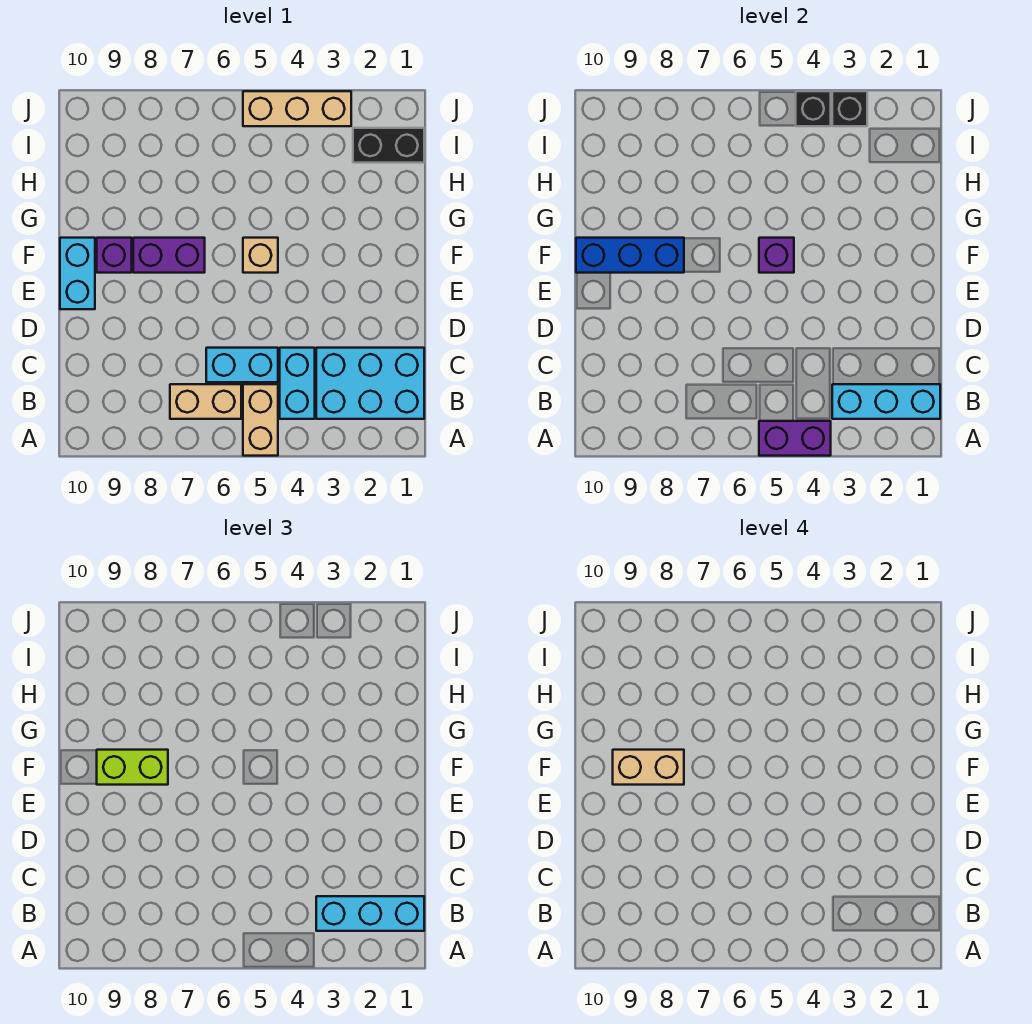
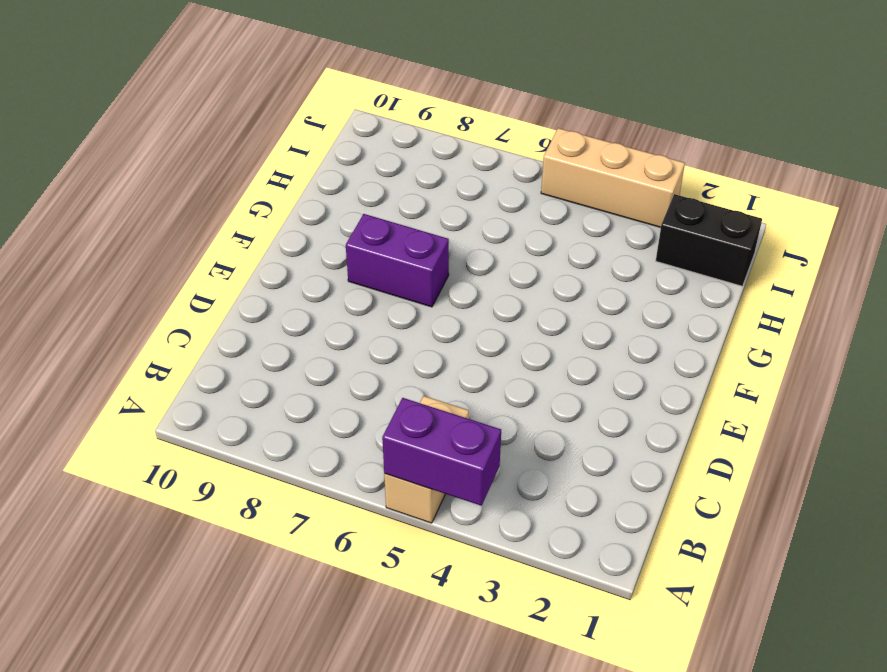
none -> cyan 2x3 brick [316,348,424,419]
none -> cyan 1x2 brick [280,348,315,419]
none -> tan 1x2 brick [170,384,241,419]

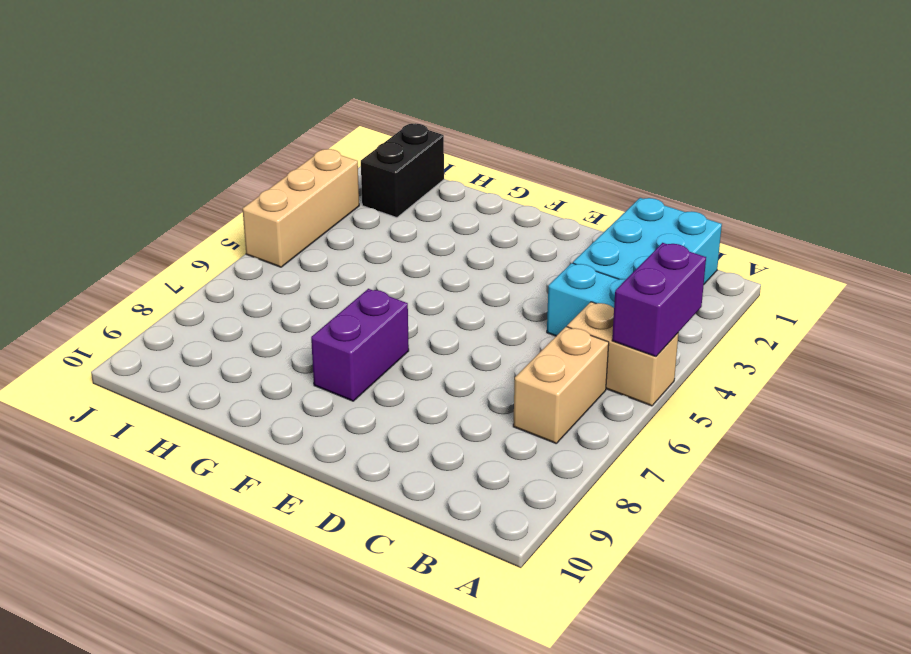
none -> cyan 1x2 brick [206,348,278,382]
none -> cyan 1x2 brick [60,238,95,309]
none -> tan 1x1 brick [243,238,278,273]

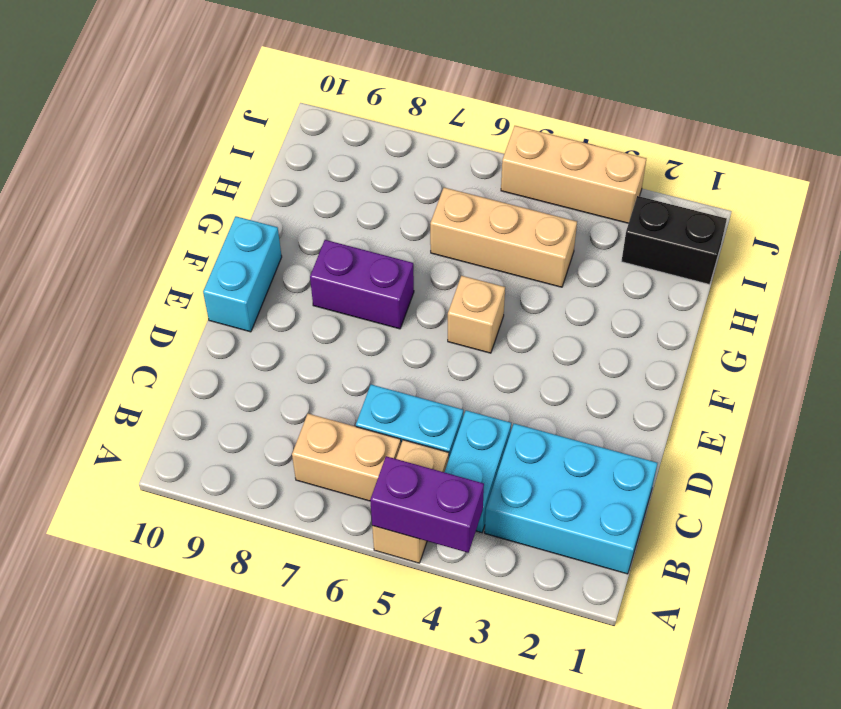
tan 1x3 brick [430,188,577,287] -> none
none -> purple 1x1 brick [97,238,132,273]
none -> cyan 1x3 brick [832,384,940,419]
none -> purple 1x1 brick [759,238,794,273]

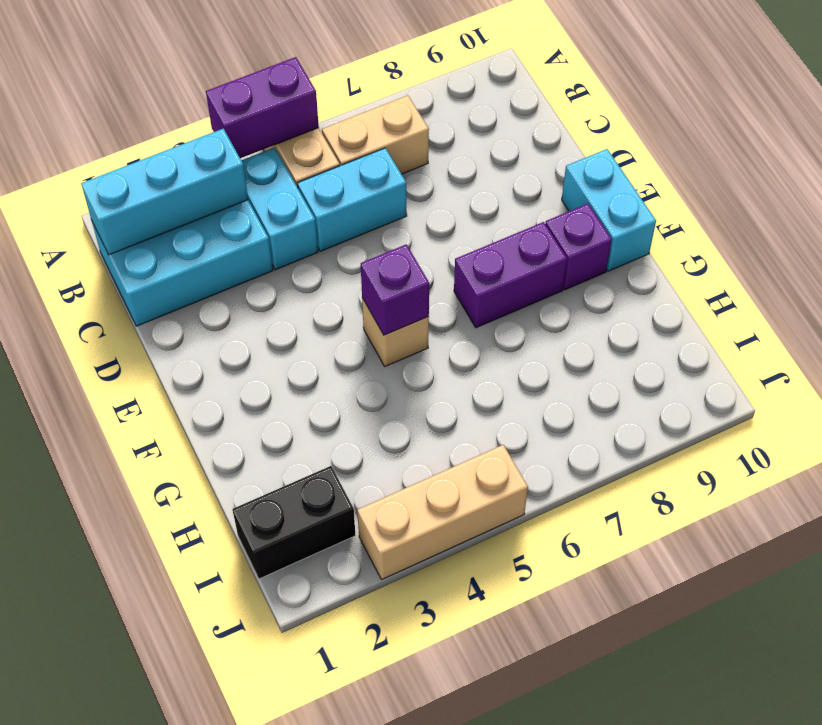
none -> blue 1x3 brick [576,238,684,273]
none -> black 1x1 brick [832,91,867,126]
none -> black 1x1 brick [796,91,831,126]

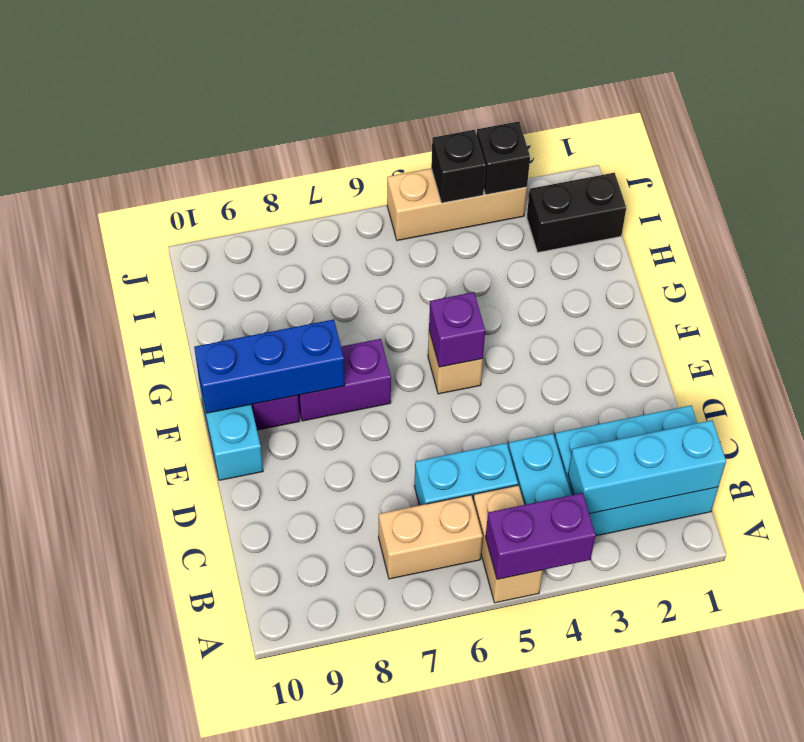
none -> cyan 1x3 brick [316,896,424,931]
none -> lime 1x2 brick [97,750,168,785]
none -> tan 1x2 brick [613,750,684,785]

